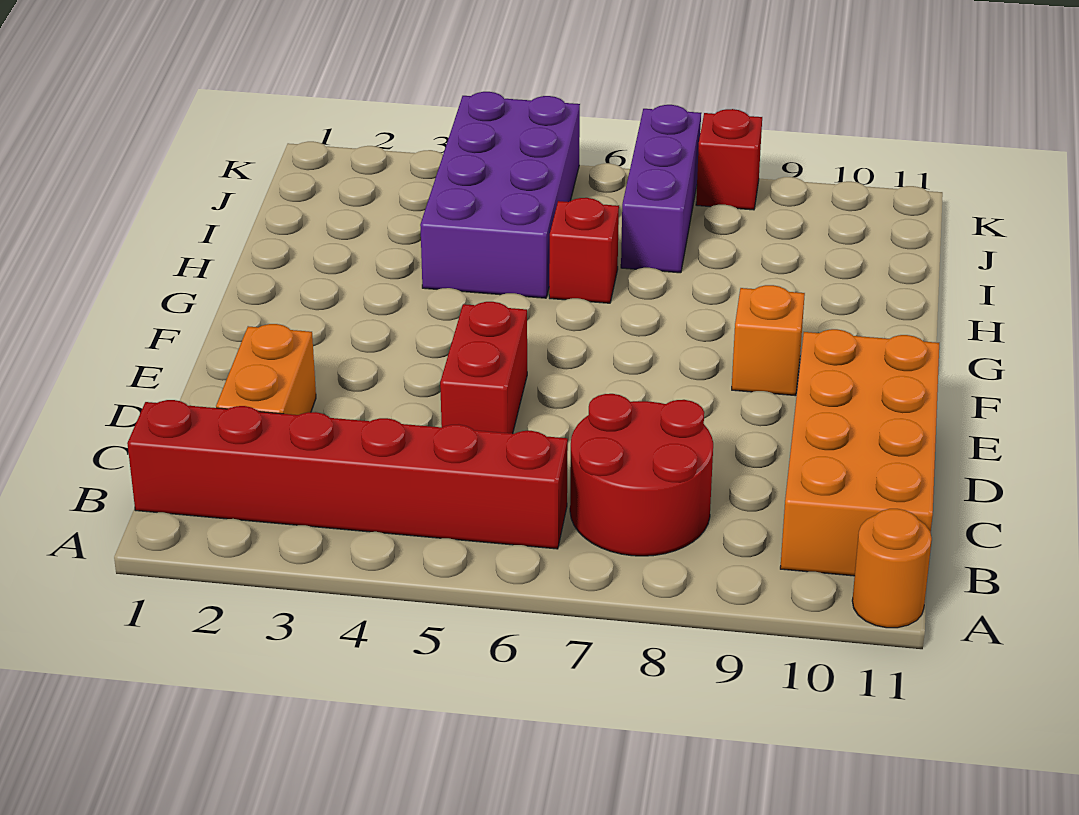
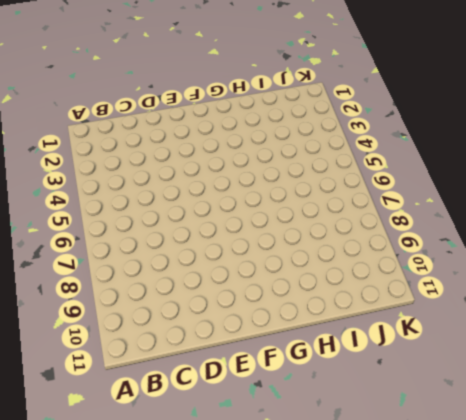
none -> orange 1x1 round brick [852,509,932,628]
none -> red 1x6 brick [127,400,568,549]

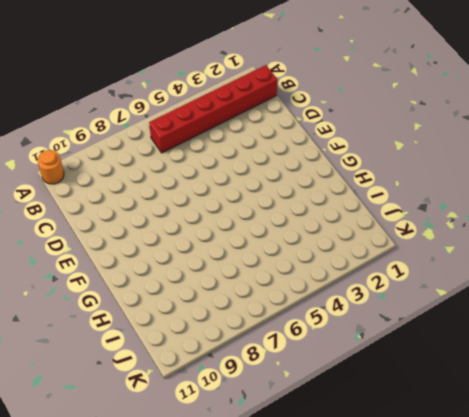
none -> red 2x2 round brick [570,394,713,556]
none -> orange 2x4 brick [780,329,939,576]

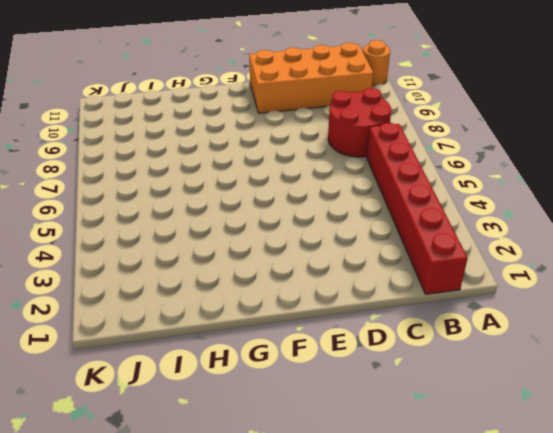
none -> orange 1x2 brick [216,324,316,415]
none -> red 1x2 brick [440,302,527,434]

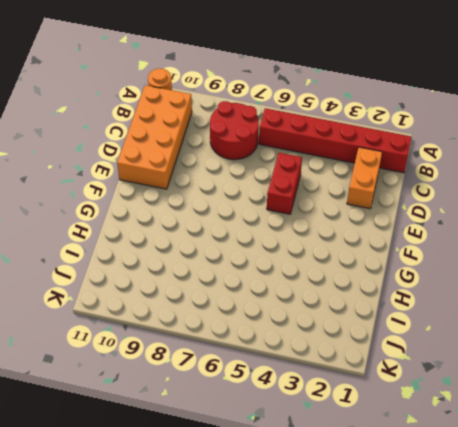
none -> orange 1x1 brick [732,285,805,396]
none -> purple 2x4 brick [420,92,580,298]

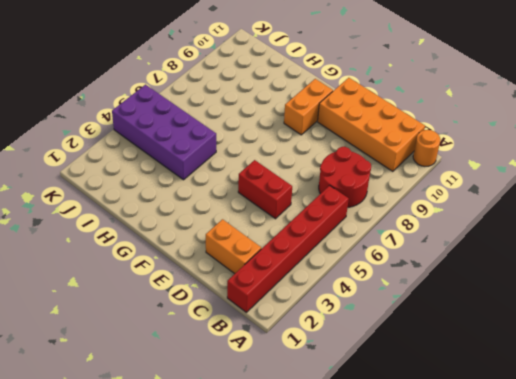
orange 1x2 brick [284,79,333,135] -> orange 1x1 brick [732,285,805,396]
none -> red 1x1 brick [549,198,619,303]
none -> purple 1x3 brick [621,105,701,273]

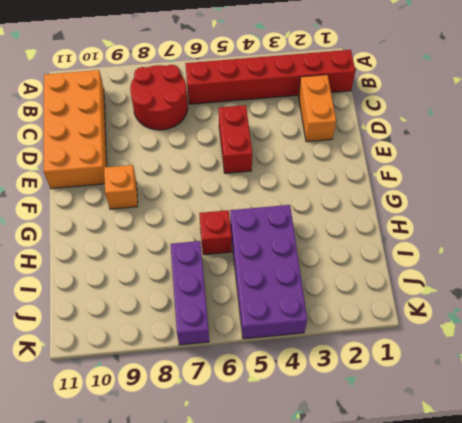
none -> orange 1x1 round brick [852,509,932,628]
none -> red 1x1 brick [696,109,762,210]

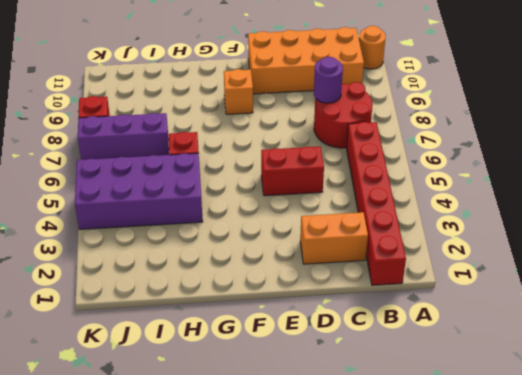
purple 1x1 round brick [314,57,343,103] -> none

